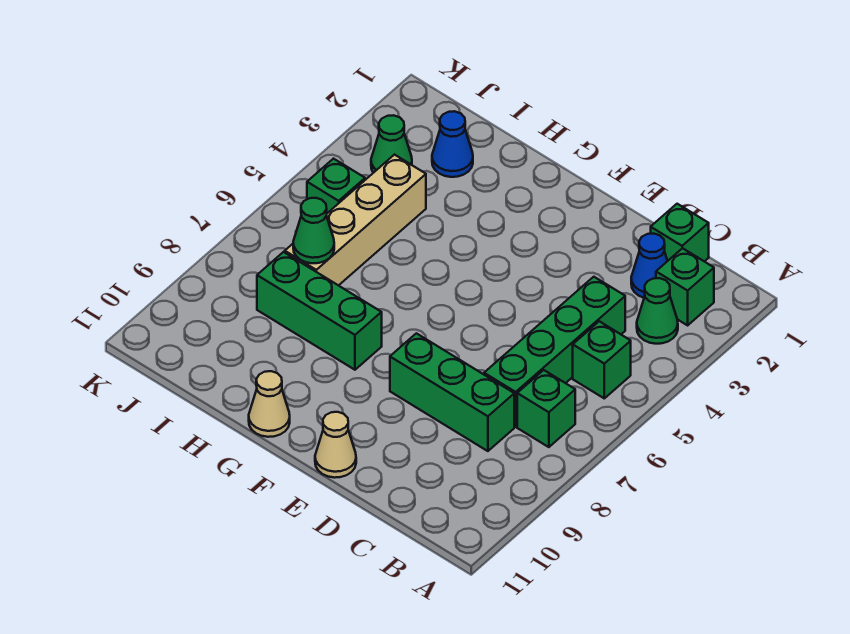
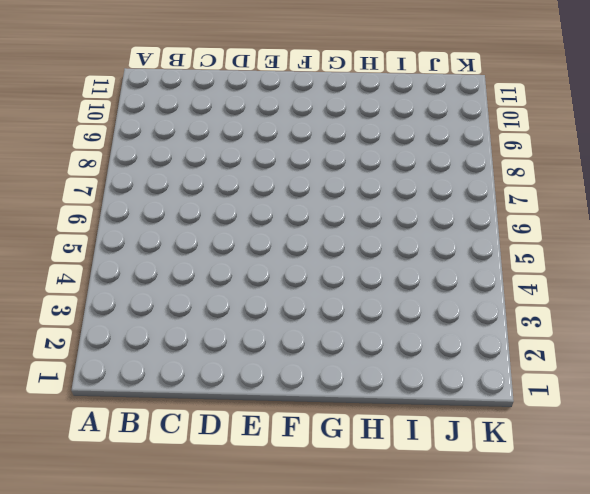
none -> green 1x1 brick [656,248,714,325]
none -> green 1x1 cone [637,278,678,344]
none -> green 1x1 brick [573,321,631,398]

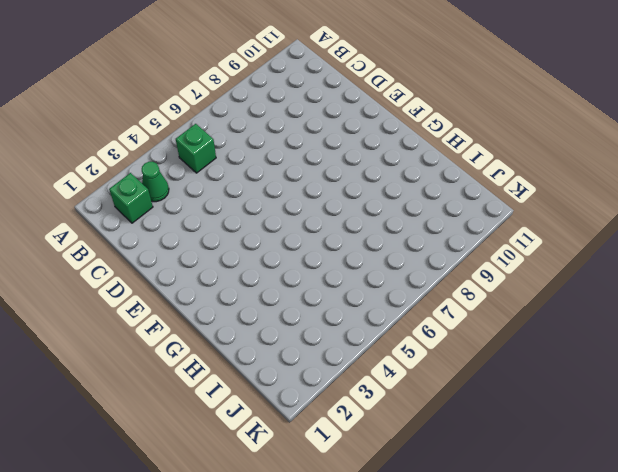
none -> green 1x1 brick [517,370,575,447]
none -> green 1x1 brick [651,204,709,261]
none -> blue 1x1 cone [631,234,667,298]

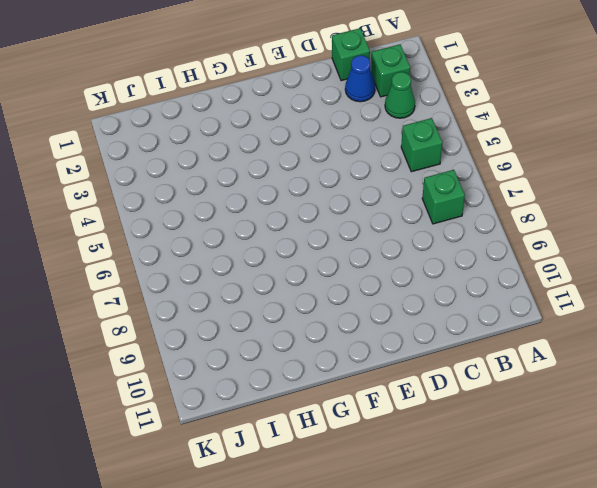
none -> green 1x4 brick [484,277,625,427]
none -> green 1x3 brick [390,333,514,451]
none -> tan 1x1 cone [315,412,356,478]

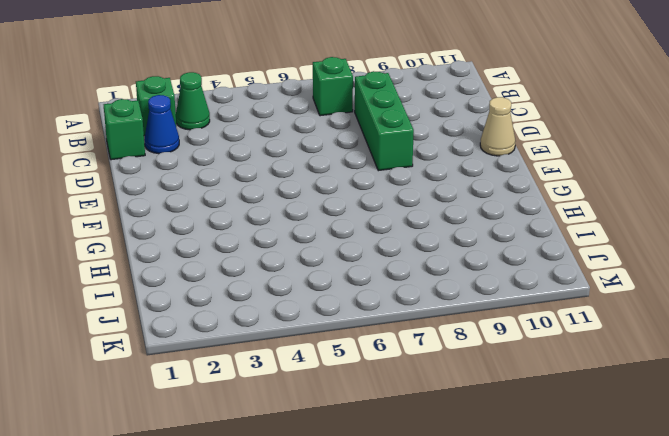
none -> green 1x1 brick [573,321,631,398]
none -> green 1x4 brick [484,277,625,427]
none -> green 1x3 brick [257,252,382,370]

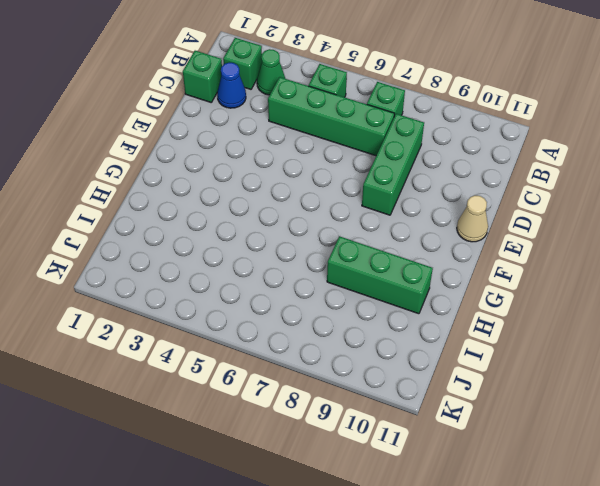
green 1x3 brick [327,236,433,314] -> green 1x3 brick turned to [257,252,382,370]
none -> tan 1x1 cone [249,371,290,437]
none -> blue 1x1 cone [432,111,473,177]
none -> tan 1x4 brick [285,155,426,286]

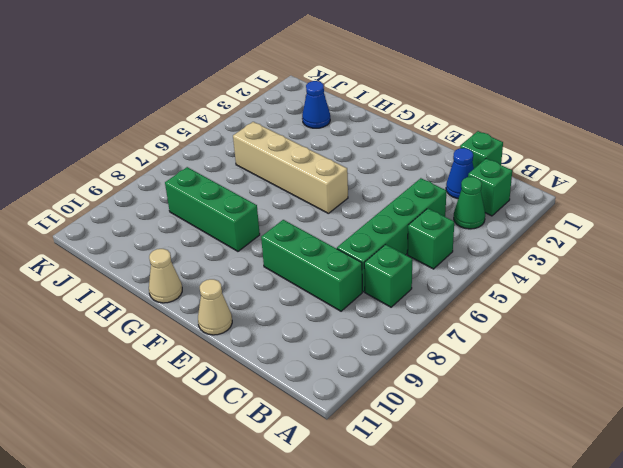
tan 1x4 brick [233,122,348,213] -> tan 1x4 brick turned to [285,155,426,286]
none -> green 1x1 cone [371,115,412,173]
none -> green 1x1 brick [307,159,365,213]
none -> green 1x1 cone [293,198,334,263]

